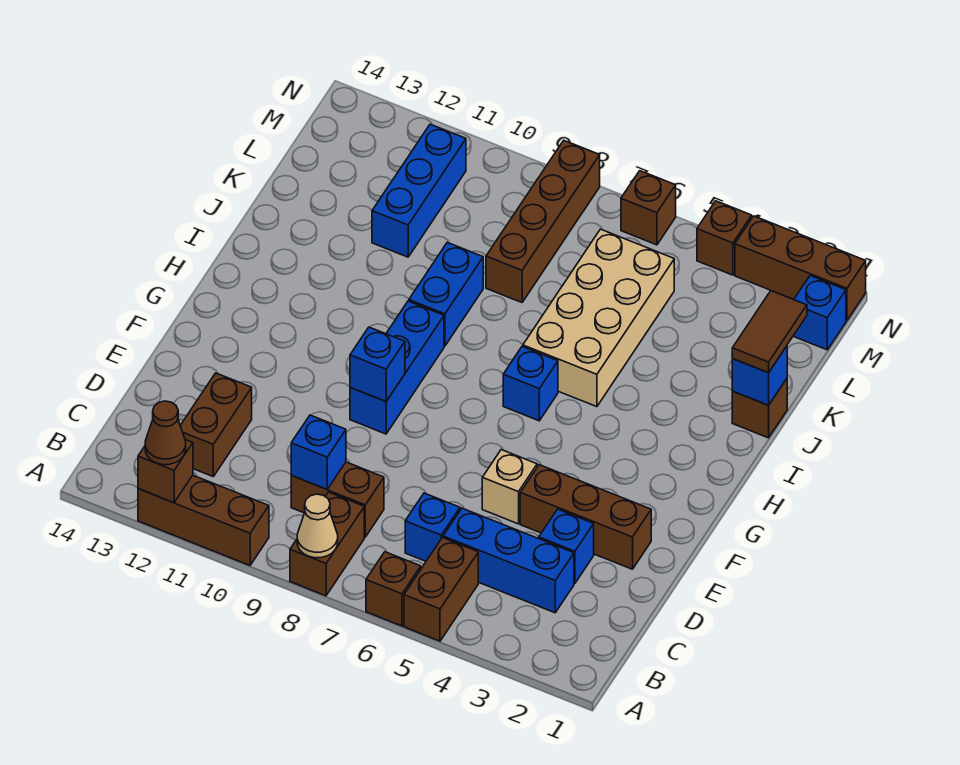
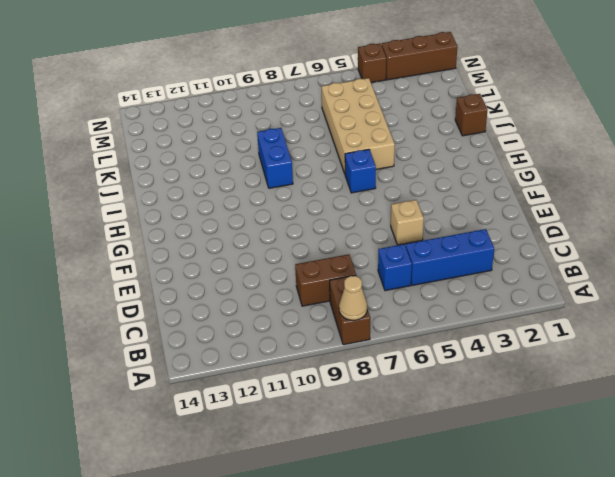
none -> brown 1x2 brick [404,538,478,641]
none -> brown 1x1 brick [366,552,421,626]
none -> brown 1x3 brick [138,475,269,565]

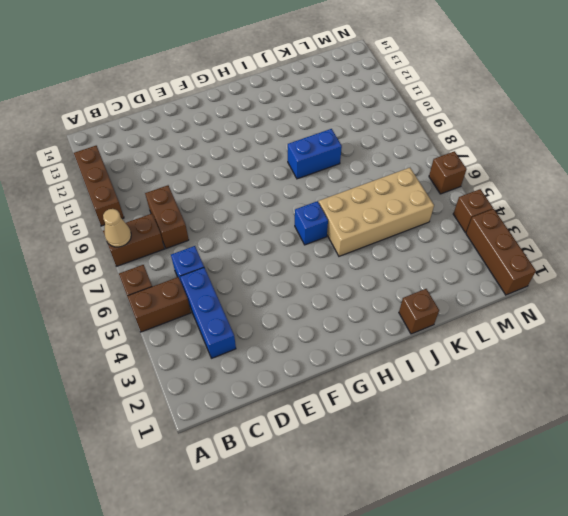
none -> brown 1x2 brick [180,373,252,476]
none -> blue 1x1 brick [539,509,594,583]
none -> brown 1x3 brick [520,465,651,569]

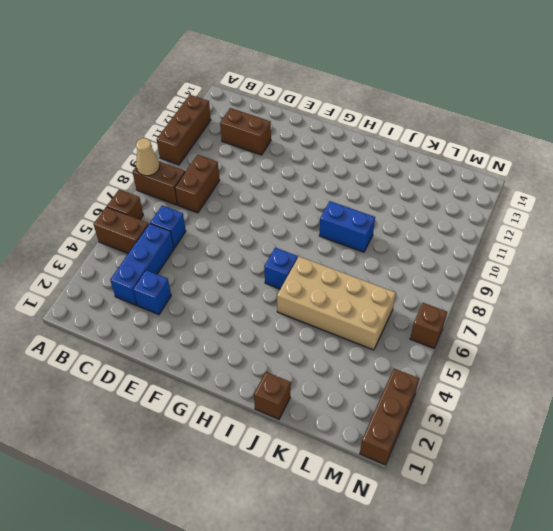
none -> brown 1x3 brick [520,465,651,569]
none -> tan 1x1 brick [482,450,537,524]
none -> blue 1x3 brick [350,301,444,434]

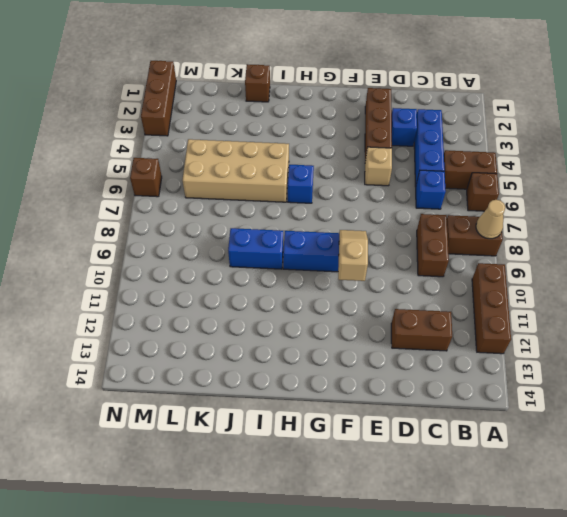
tan 1x2 slope [338,230,368,281] -> blue 1x1 brick [350,327,405,401]
none -> brown 1x4 brick [486,140,600,302]
none -> blue 1x3 brick [372,124,466,257]
none -> blue 1x1 brick [793,276,846,350]

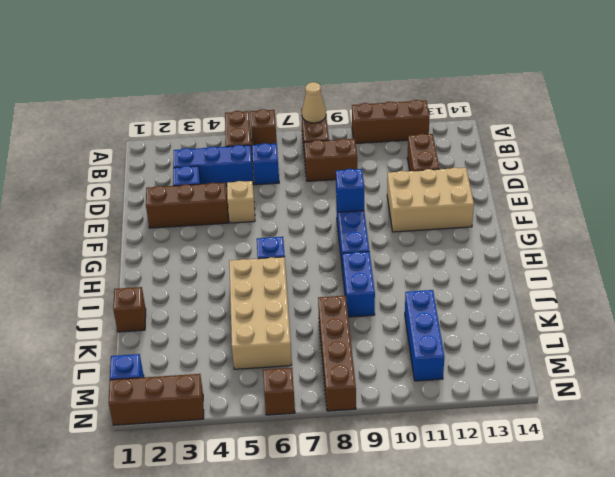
tan 2x3 brick [387,167,474,232] -> none
none -> brown 1x1 brick [697,201,752,275]
none -> brown 1x1 brick [138,440,193,503]
none -> blue 1x1 brick [291,415,346,489]

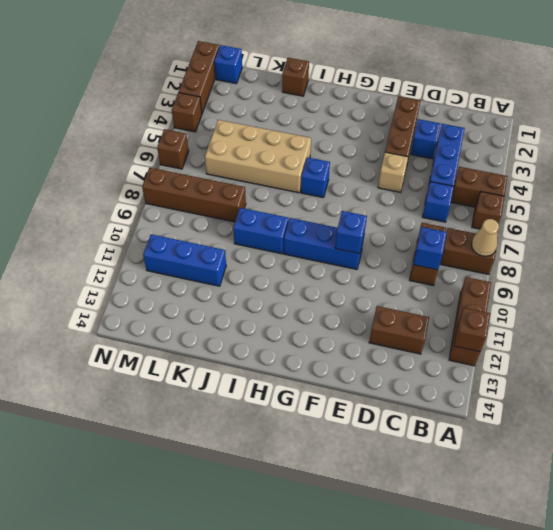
none -> blue 1x1 brick [732,346,787,405]
none -> brown 1x1 cone [145,401,186,465]
none -> brown 1x2 tile [732,291,807,373]

